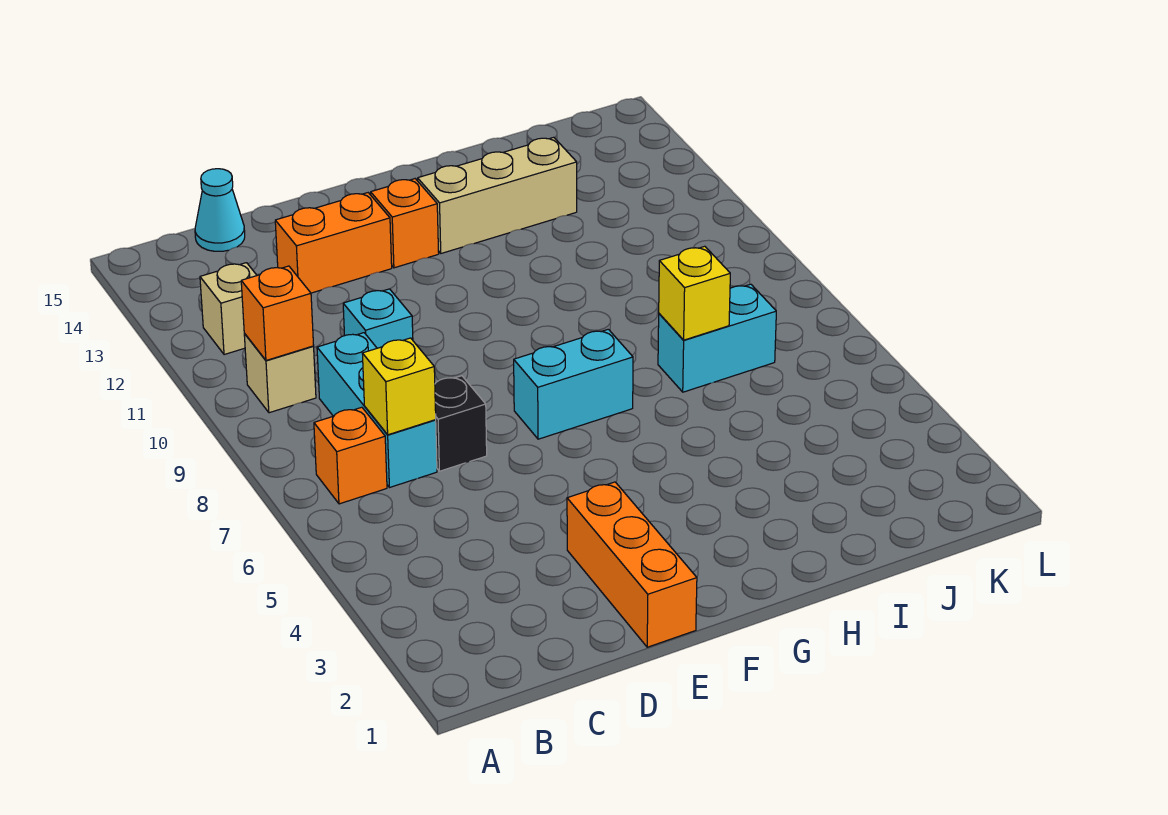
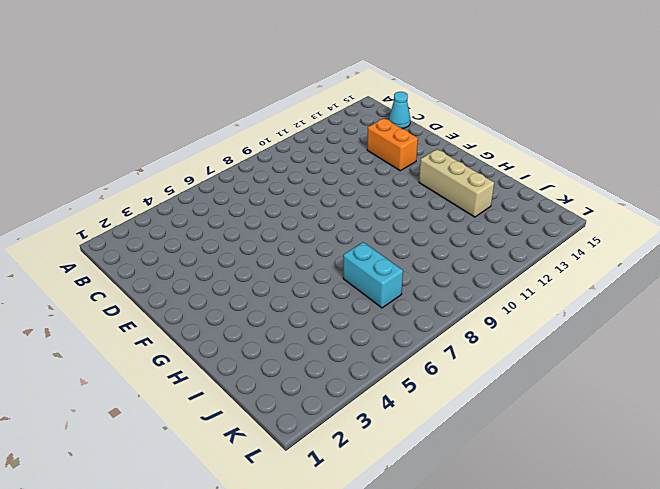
none -> orange 1x1 brick [314,407,387,504]
none -> tan 1x1 brick [244,334,316,413]
none -> tan 1x1 brick [200,263,257,355]

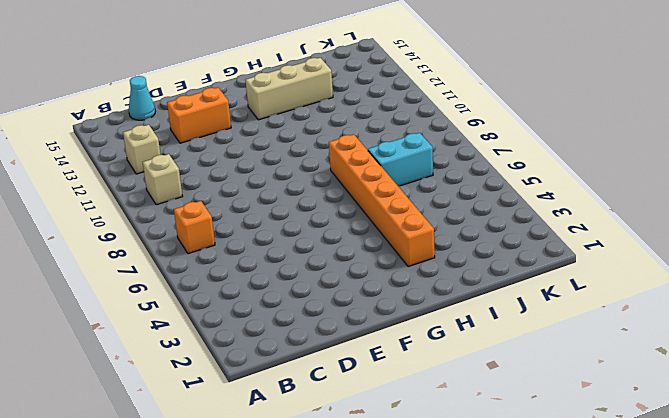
orange 1x6 brick [329,134,435,267] -> none
none -> cyan 1x3 brick [317,333,437,488]
none -> black 1x1 brick [435,376,487,471]
none -> cyan 1x1 brick [343,289,413,348]

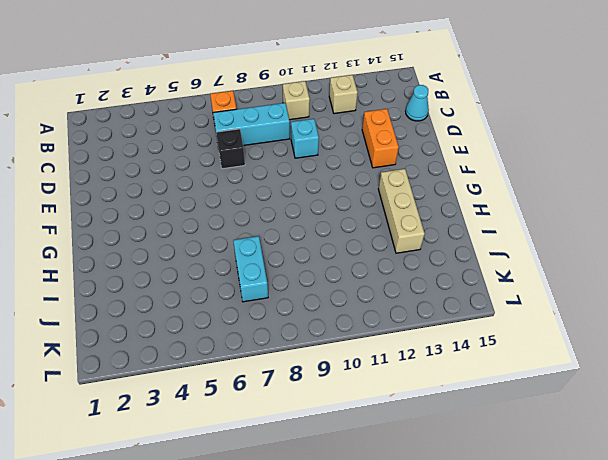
none -> orange 1x3 brick [567,482,697,647]
none -> cyan 1x2 brick [514,329,633,439]
none -> orange 1x1 brick [371,179,439,268]

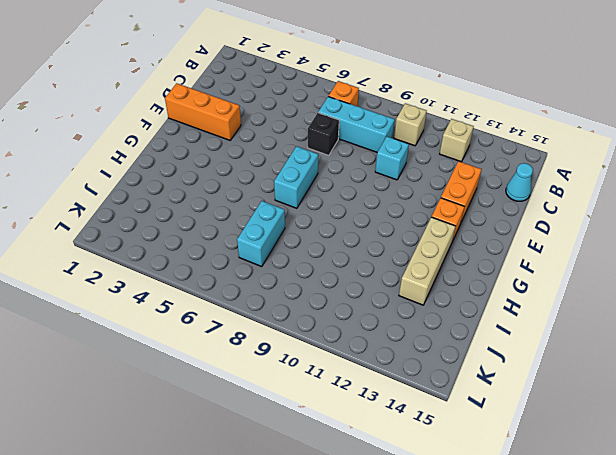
none -> orange 1x1 brick [241,266,314,360]
none -> yellow 1x1 brick [362,338,436,435]
none -> yellow 1x1 brick [659,246,730,340]

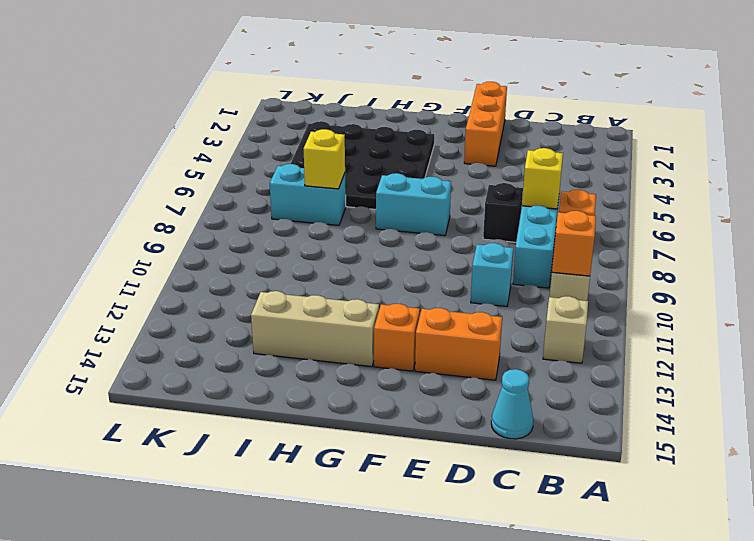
black 4x4 plate [291,121,434,209] -> none

